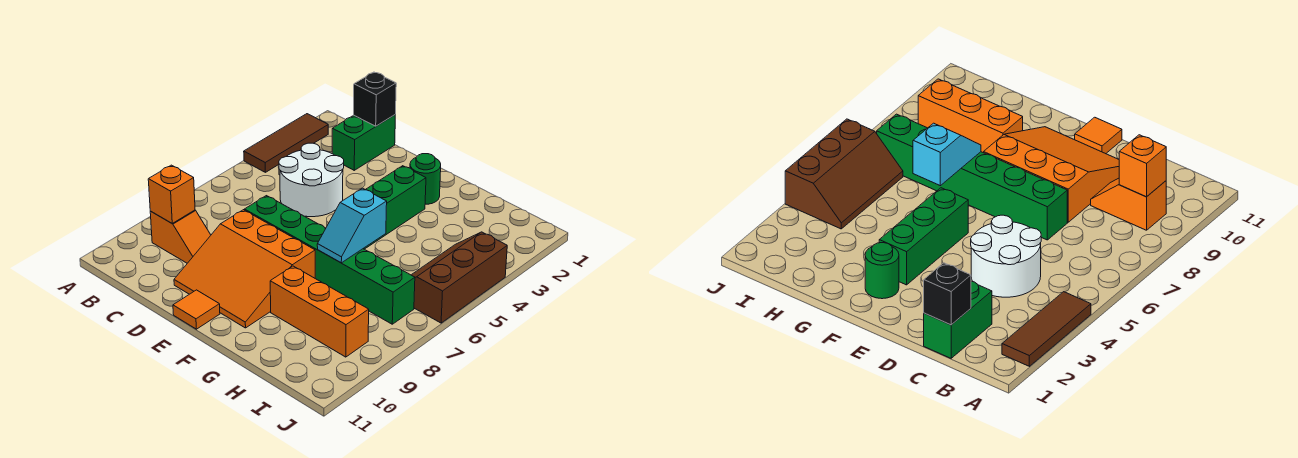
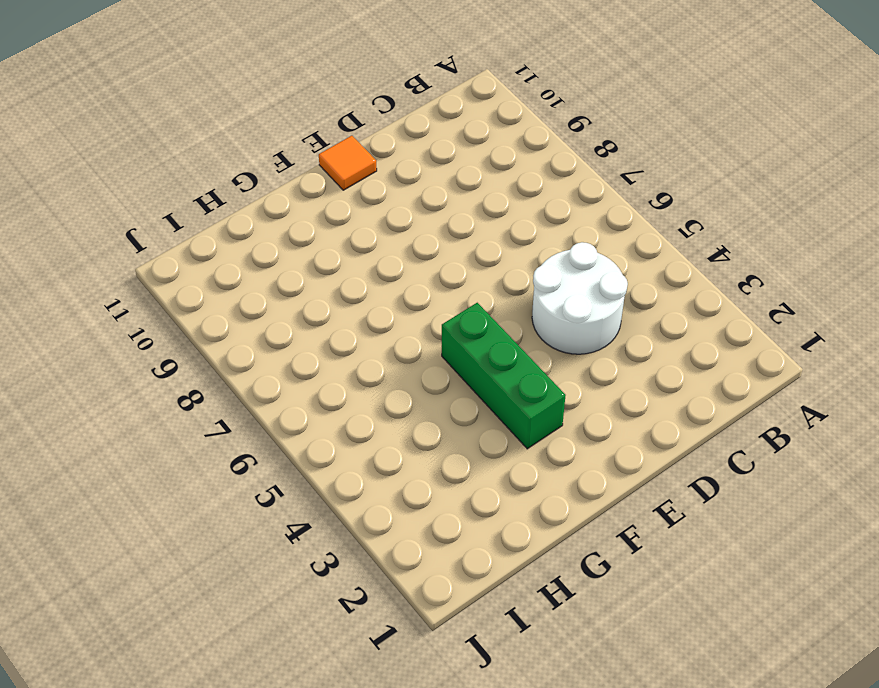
none -> brown 1x3 tile [244,114,328,172]
none -> orange 1x2 slope [150,210,211,263]
none -> green 1x2 brick [332,115,395,170]

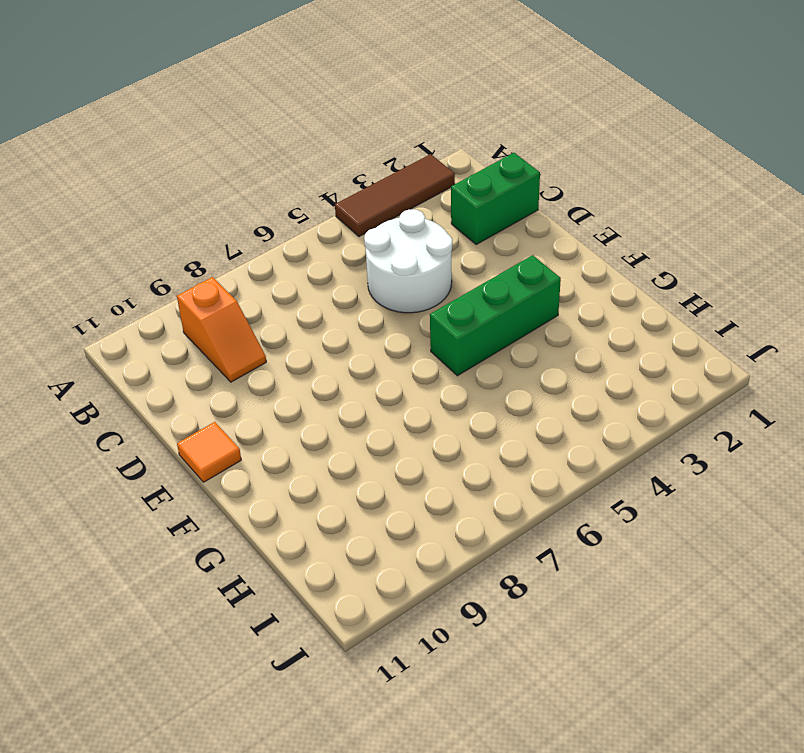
none -> green 1x6 brick [244,196,415,324]
none -> orange 3x3 slope [174,210,315,328]
none -> green 1x1 round brick [410,154,441,204]

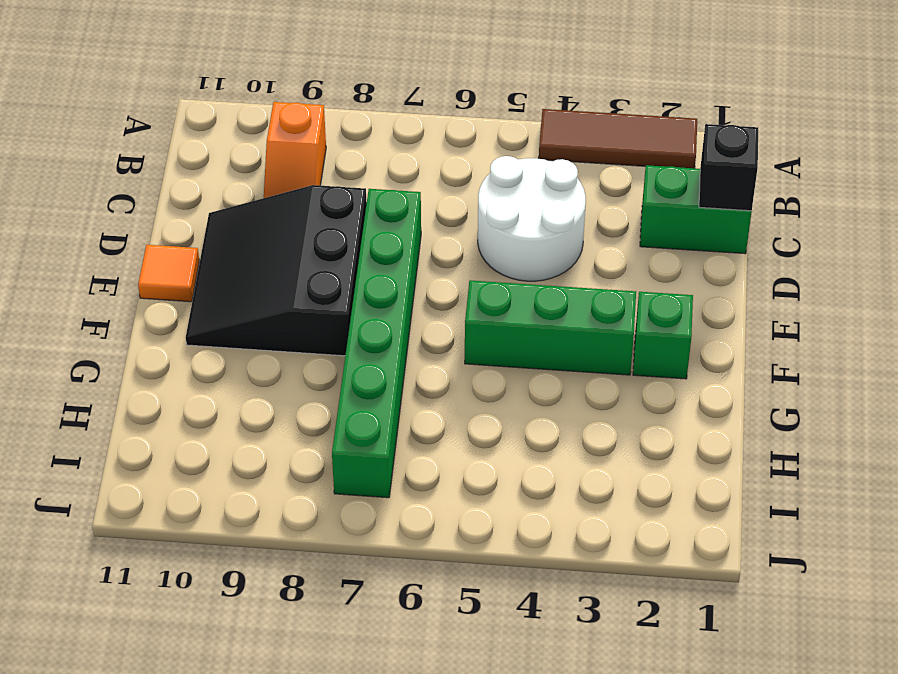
black 3x3 slope [186,185,367,356] -> orange 3x3 slope [174,210,315,328]
green 1x1 brick [633,292,693,379] -> green 1x1 round brick [410,154,441,204]
none -> orange 1x3 brick [270,266,369,357]
none -> brown 2x3 slope [412,232,507,323]
none -> orange 1x1 brick [148,165,195,223]

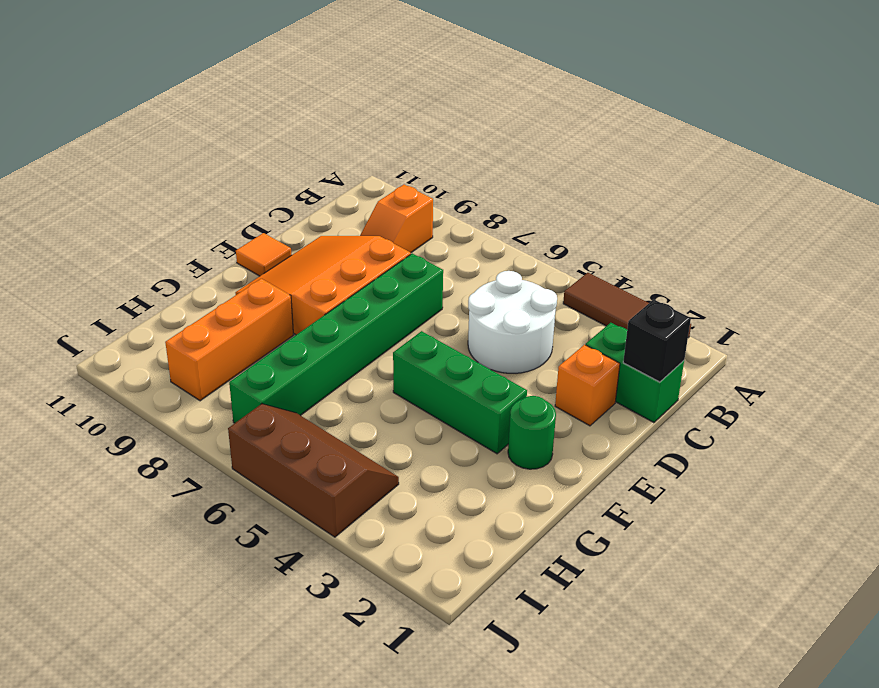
orange 1x1 brick [555,345,620,426] -> orange 1x1 brick moved to [148,165,195,223]
none -> cyan 1x2 slope [317,188,387,263]

